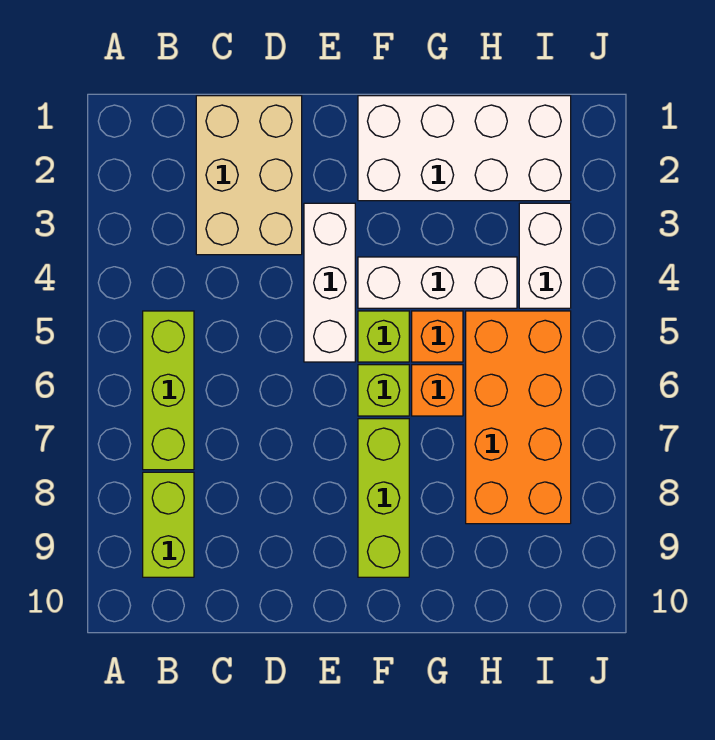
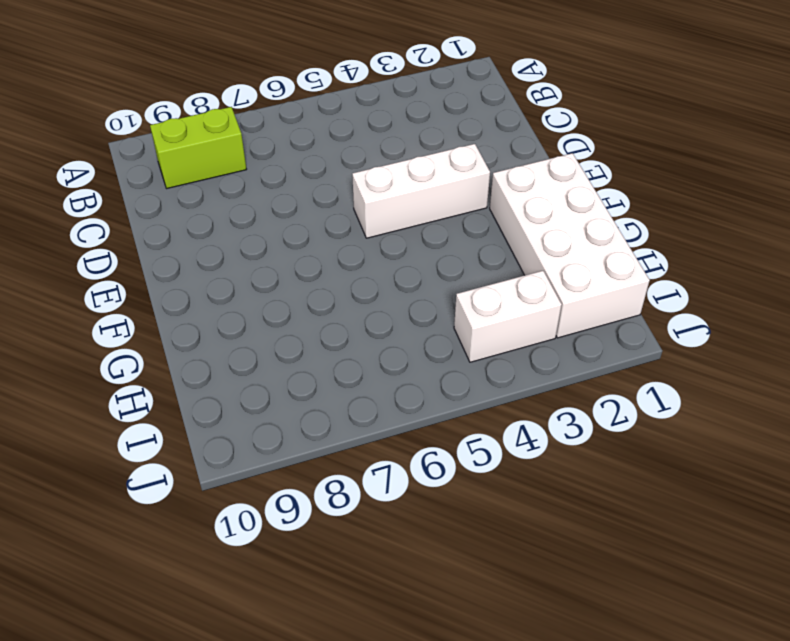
none -> lime 1x3 brick [143,311,194,470]
none -> tan 2x3 brick [196,96,302,255]
none -> white 1x3 brick [358,257,517,308]

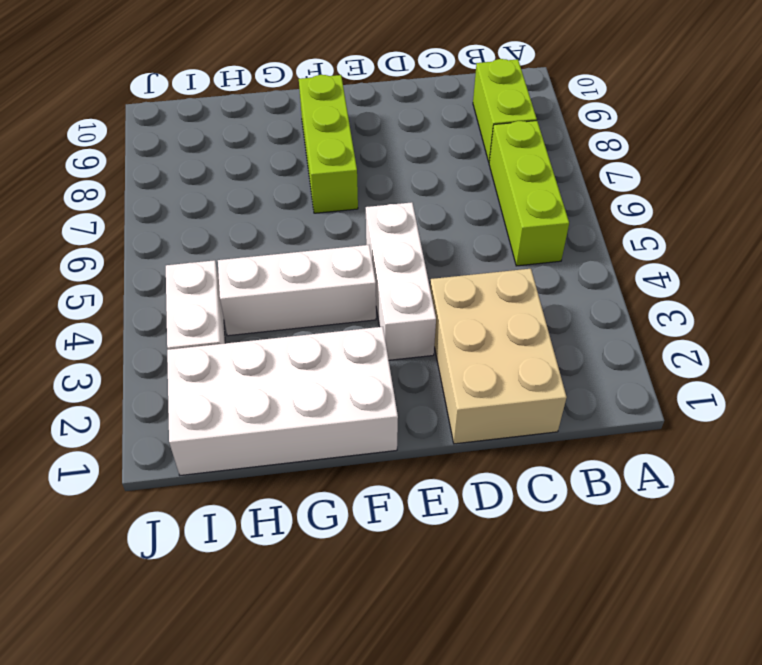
none -> lime 1x1 brick [358,311,409,362]
none -> lime 1x1 brick [358,365,409,416]
none -> orange 1x1 brick [412,311,463,362]

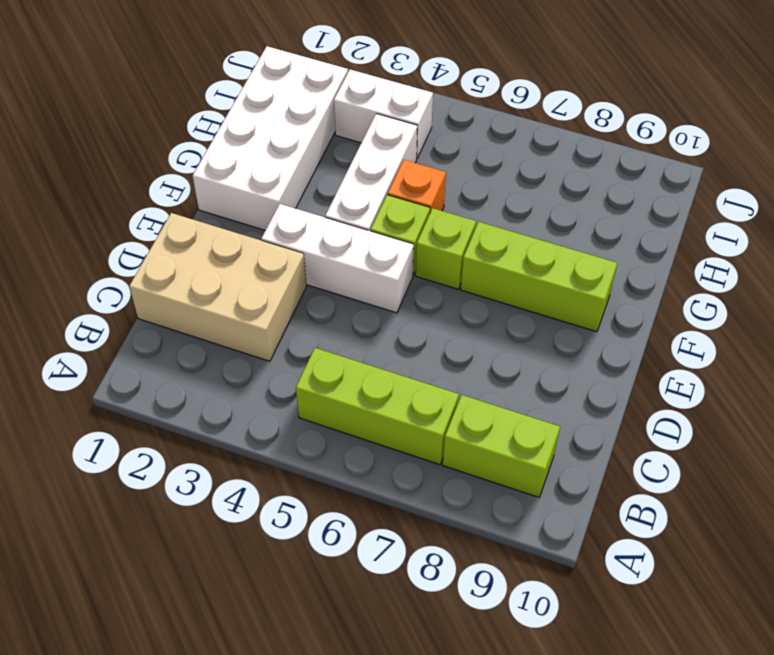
none -> orange 1x1 brick [412,365,463,416]
none -> orange 2x4 brick [466,311,571,524]

